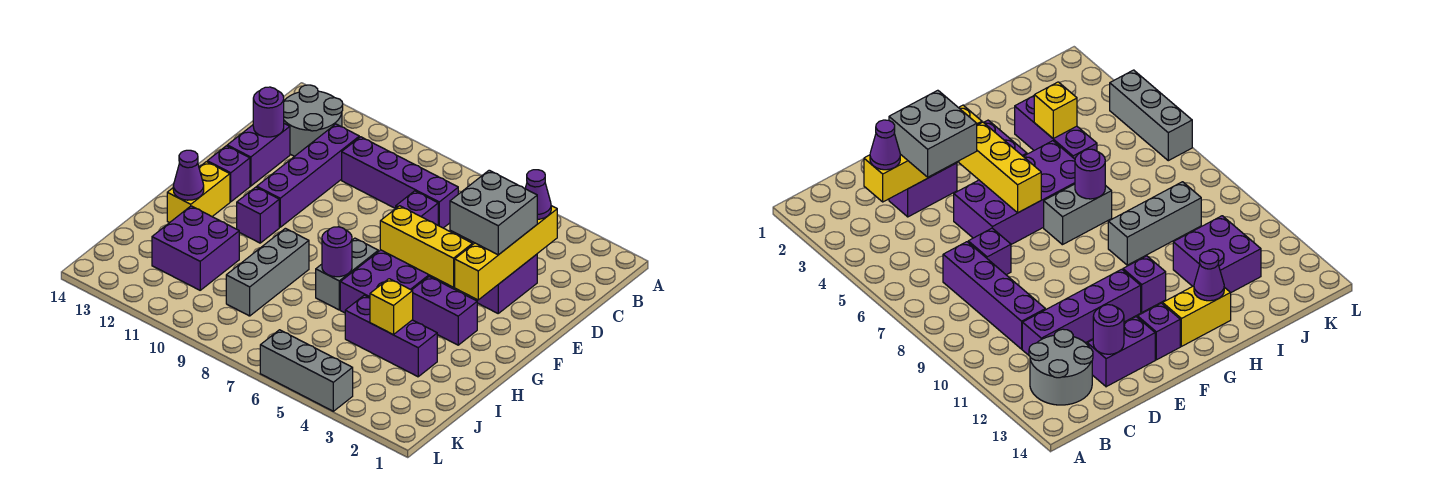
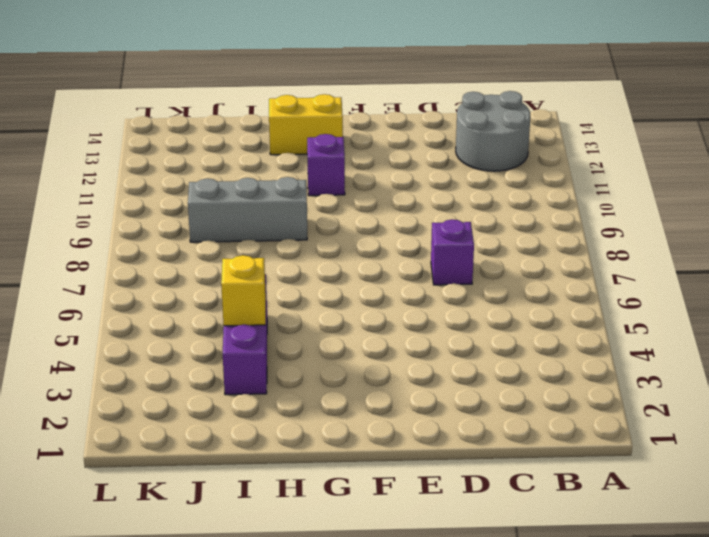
none -> purple 1x4 brick [342,137,458,228]
none -> purple 1x4 brick [257,124,359,227]
none -> purple 1x2 brick [475,254,537,313]

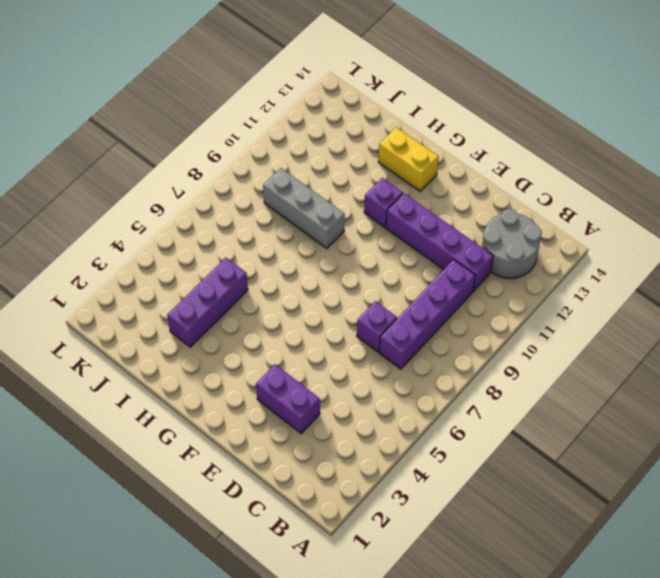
none -> purple 1x2 brick [227,124,290,186]
none -> purple 2x4 brick [340,250,451,313]
none -> purple 1x1 brick [207,146,250,202]

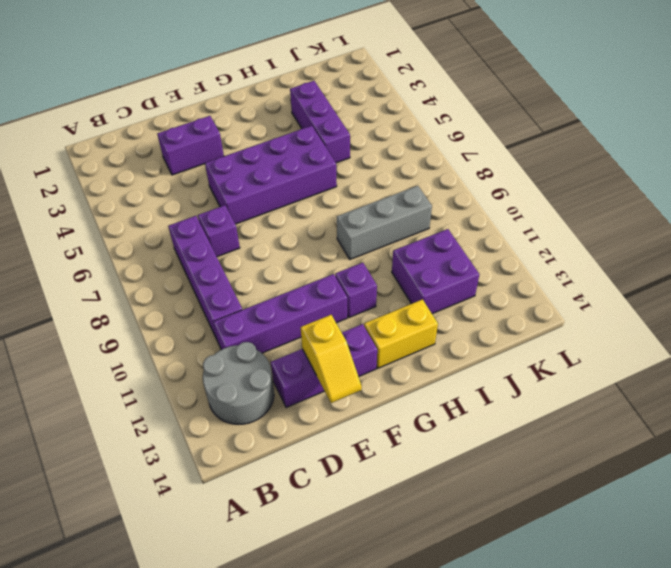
yellow 1x2 slope [301,315,362,403] -> none
none -> purple 1x2 brick [412,277,477,345]
none -> grey 1x2 brick [316,238,378,310]
none -> grey 1x3 brick [260,330,353,411]

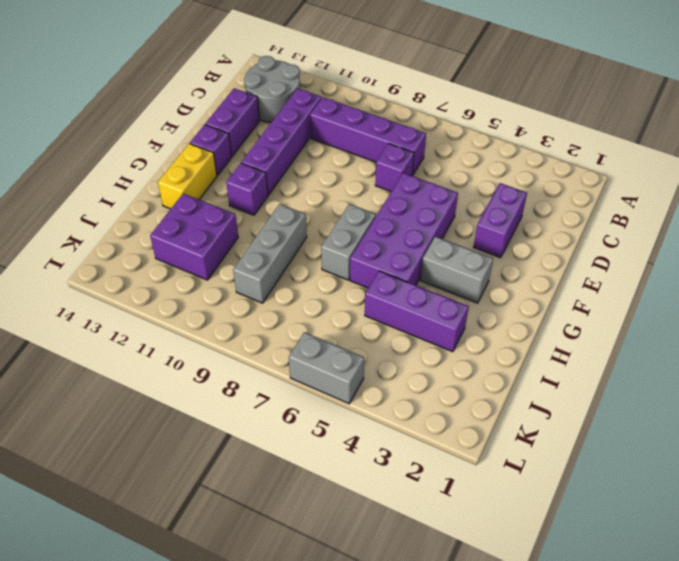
grey 1x2 brick [420,237,493,303] -> purple 1x2 brick [412,277,477,345]
grey 1x2 brick [289,332,364,404] -> grey 1x3 brick [260,330,353,411]
none -> yellow 1x4 brick [455,206,557,300]
none -> purple 1x1 round brick [253,87,284,137]
none -> yellow 1x3 brick [380,206,473,287]

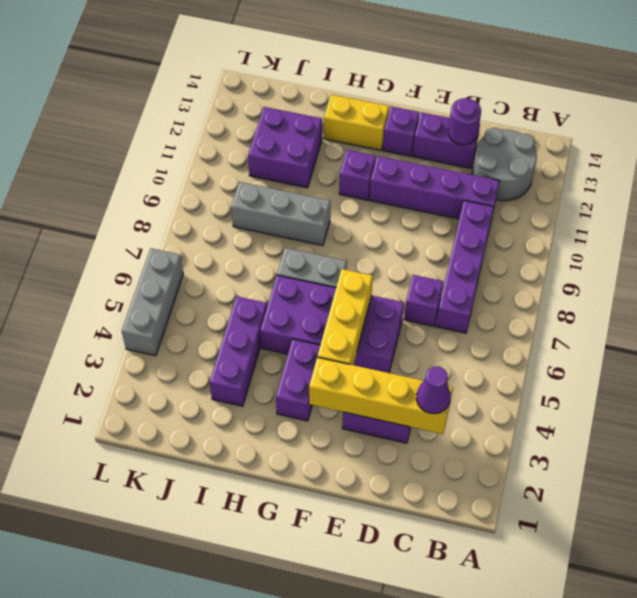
none -> purple 1x1 round brick [322,227,352,277]
none -> purple 1x1 cone [173,150,204,200]
none -> yellow 1x1 brick [370,279,413,335]

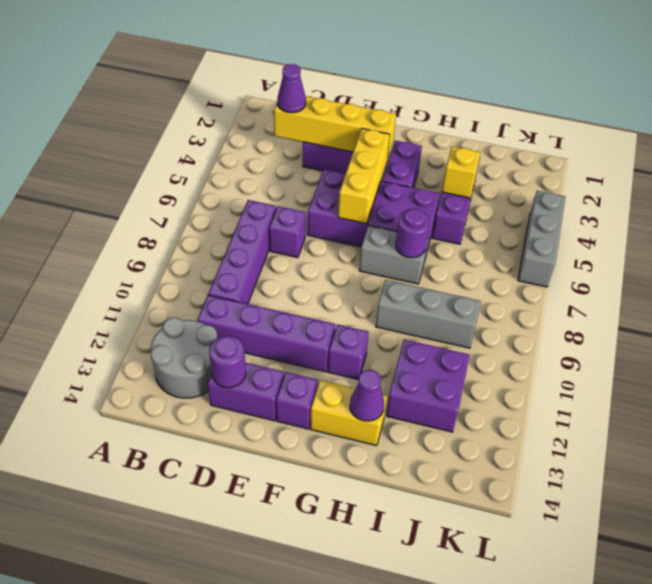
none -> grey 2x2 brick [450,170,537,255]

